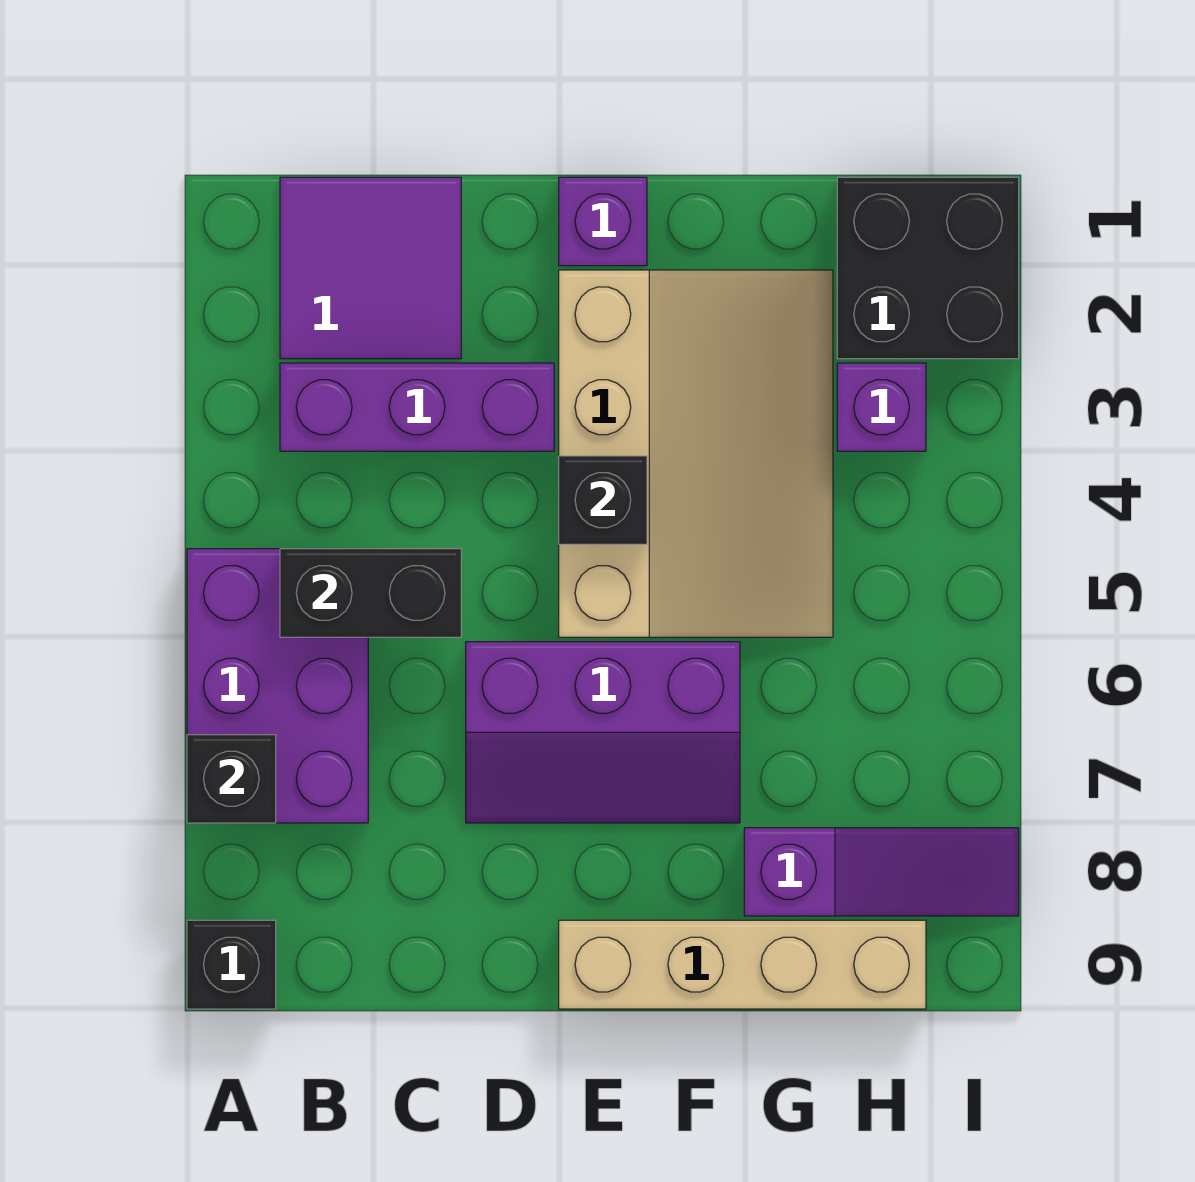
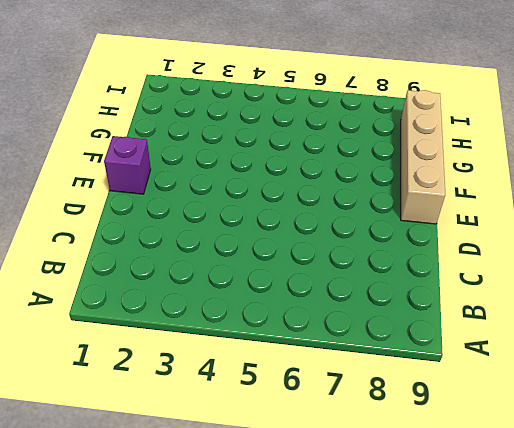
none -> purple 2x3 brick [187,549,368,823]
none -> black 1x1 brick [187,920,276,1009]
none -> purple 2x2 tile [280,177,461,359]

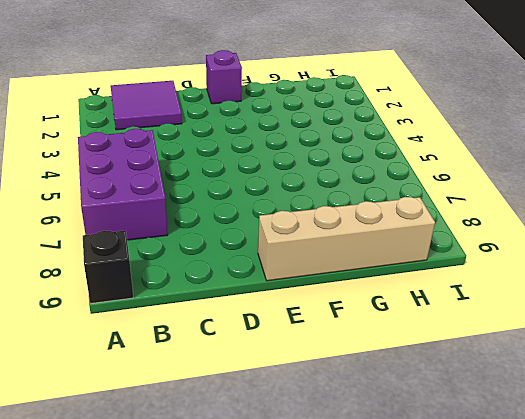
none -> purple 1x3 brick [280,363,554,451]
none -> purple 2x3 slope [466,642,740,823]
none -> tan 3x4 slope [559,270,833,637]

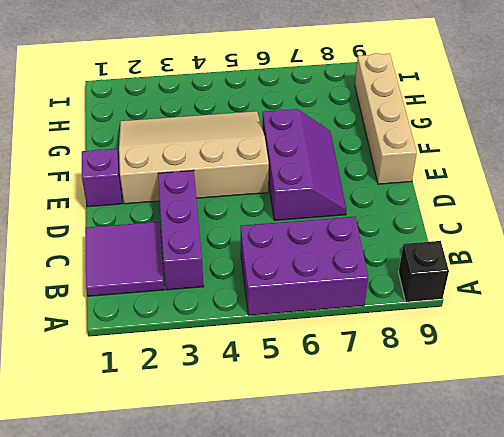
none -> purple 1x3 slope [744,828,1019,916]
none -> black 2x2 brick [837,177,1019,359]
none -> purple 1x1 brick [837,363,926,451]

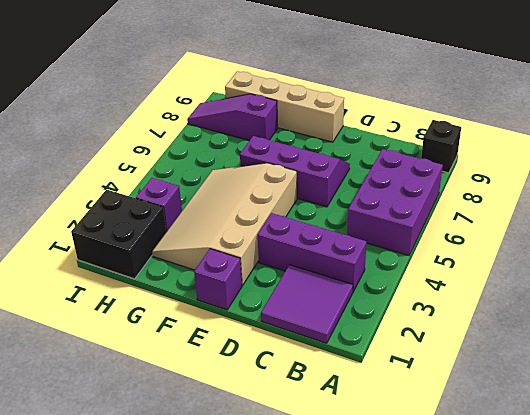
none -> black 1x1 brick [187,735,276,823]
none -> black 1x2 brick [280,549,461,637]
none -> black 1x1 brick [559,456,647,544]

